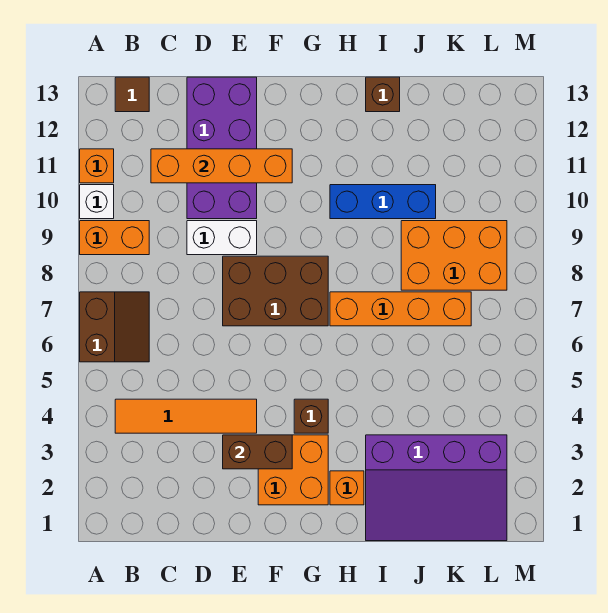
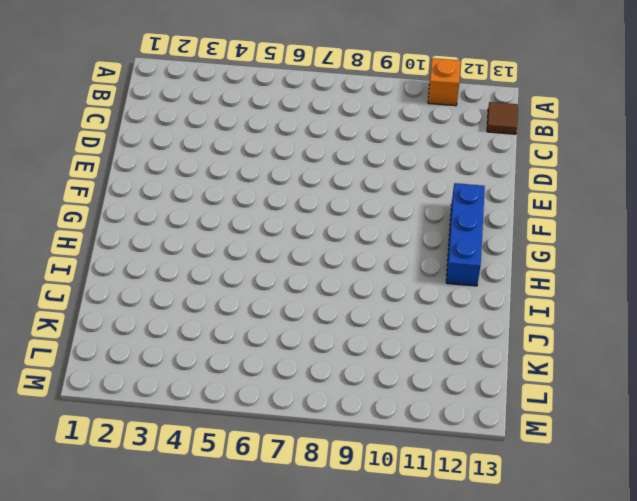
blue 1x3 brick [446,183,485,286] -> blue 1x3 brick moved to [330,185,436,219]
none -> brown 2x2 slope [80,292,149,362]
none -> orange 1x2 brick [80,221,149,255]
none -> white 1x1 brick [80,185,114,219]

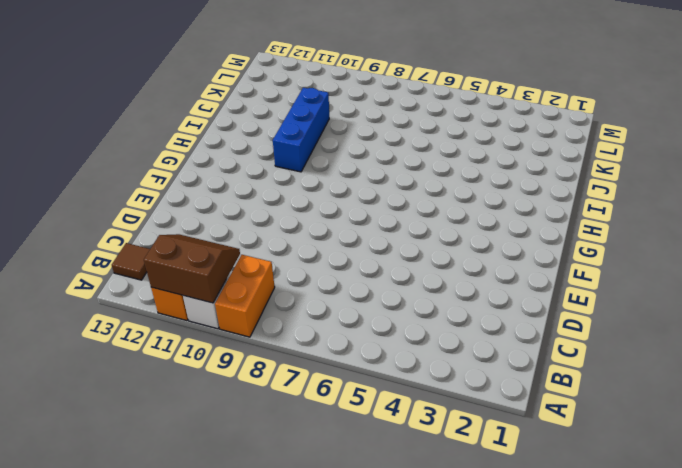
brown 2x2 slope [144,234,240,303] -> brown 2x2 slope moved to [80,292,149,362]
none -> orange 1x4 tile [115,399,257,433]
none -> white 1x2 brick [187,221,257,255]
none -> purple 2x4 brick [187,77,257,219]

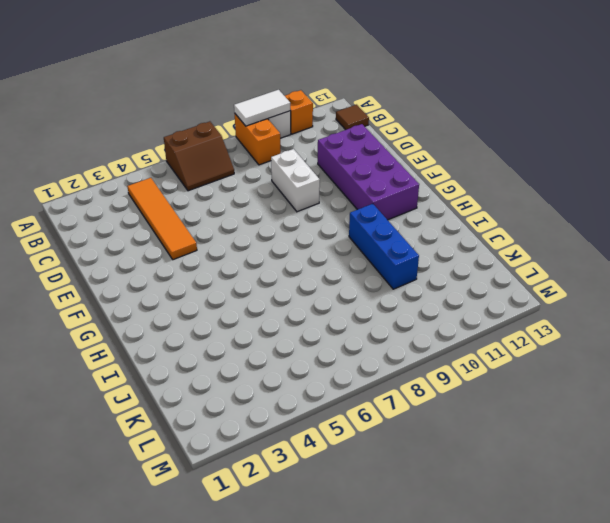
white 1x2 tile [234,90,290,126] -> none
purple 2x4 brick [318,124,419,220] -> purple 2x4 brick turned to [187,77,257,219]
none -> brown 2x3 brick [223,256,328,326]
none -> orange 2x2 brick [258,435,328,505]
none -> brown 1x1 brick [294,399,328,433]

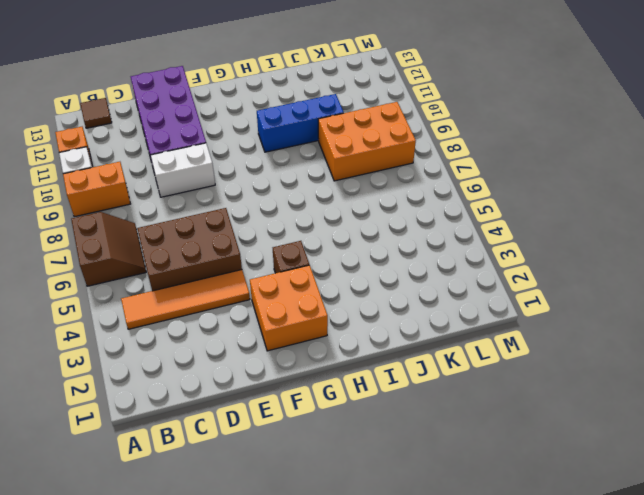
brown 2x3 brick [137,208,242,291] -> brown 2x3 brick moved to [223,256,328,326]
none -> orange 1x1 brick [330,471,364,505]
none -> orange 1x4 brick [330,292,471,326]
none -> purple 3x4 slope [366,435,507,541]

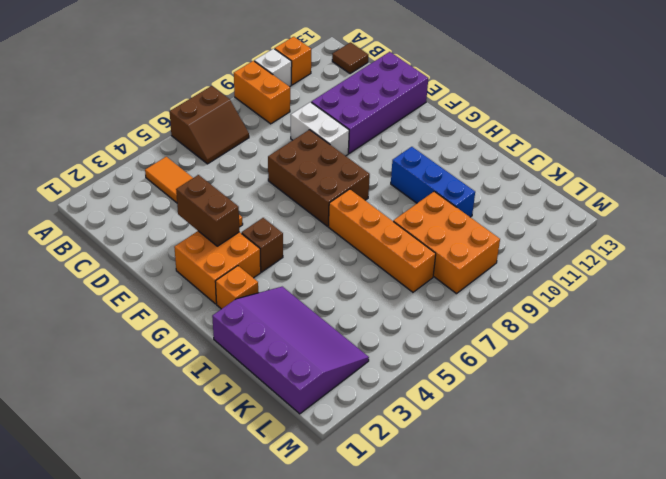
purple 3x4 slope [212,287,369,414] -> purple 3x4 slope turned to [366,435,507,541]
none -> brown 1x1 brick [366,77,400,112]
none -> orange 1x4 brick [151,149,292,183]

